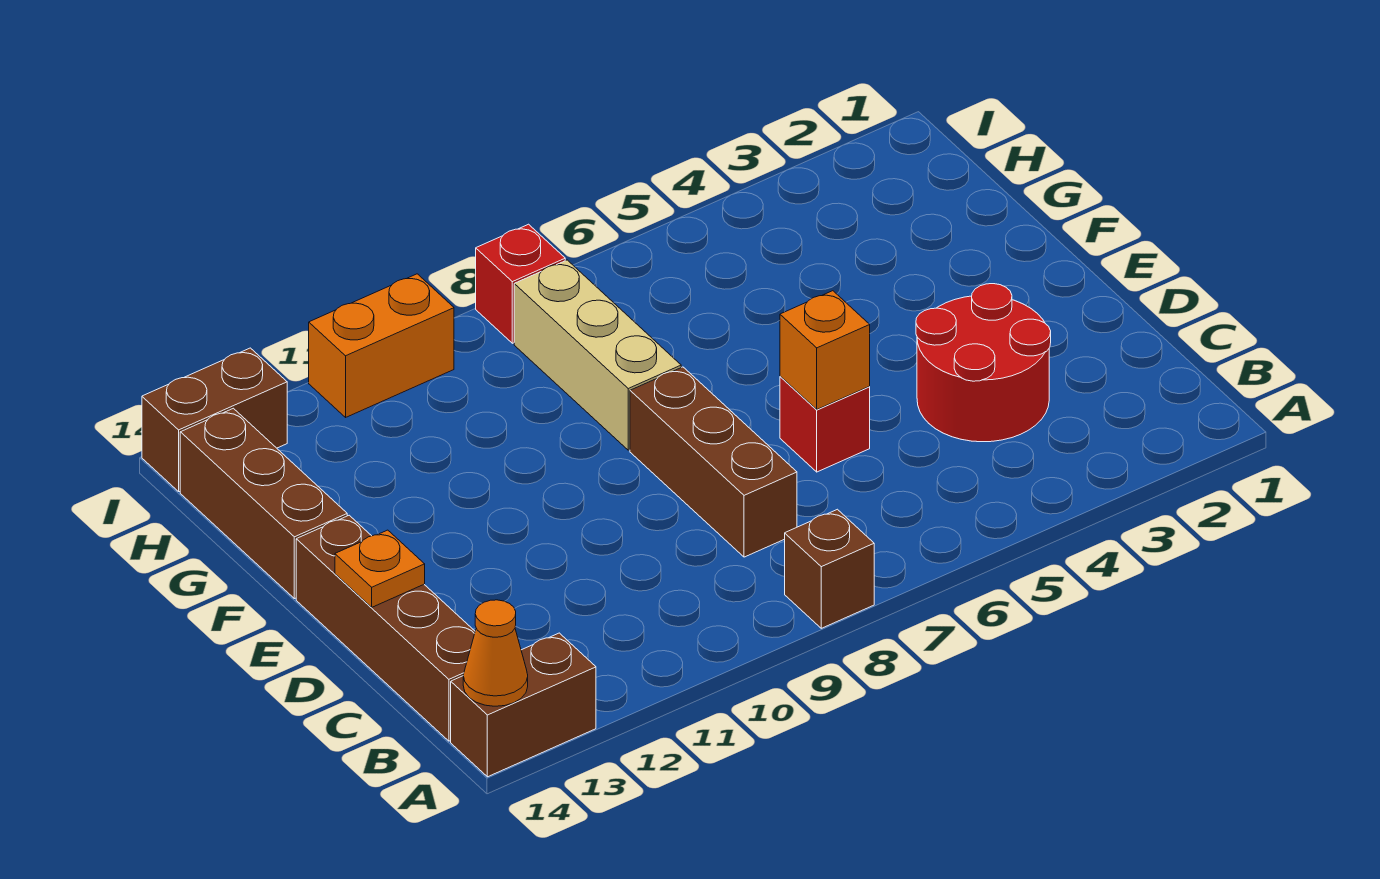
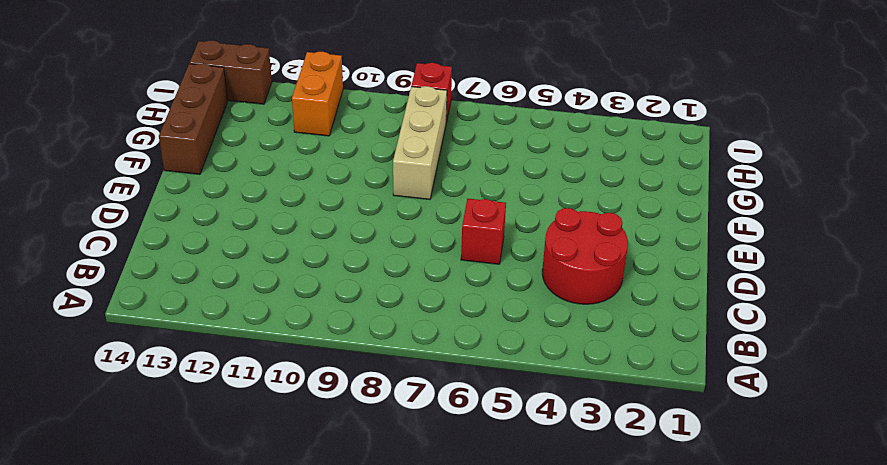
orange 1x2 brick [292,52,343,136] -> orange 1x2 brick turned to [309,274,454,417]
none -> brown 1x1 brick [785,509,874,628]
none -> brown 1x2 brick [451,633,596,777]
none -> brown 1x4 brick [296,515,475,741]

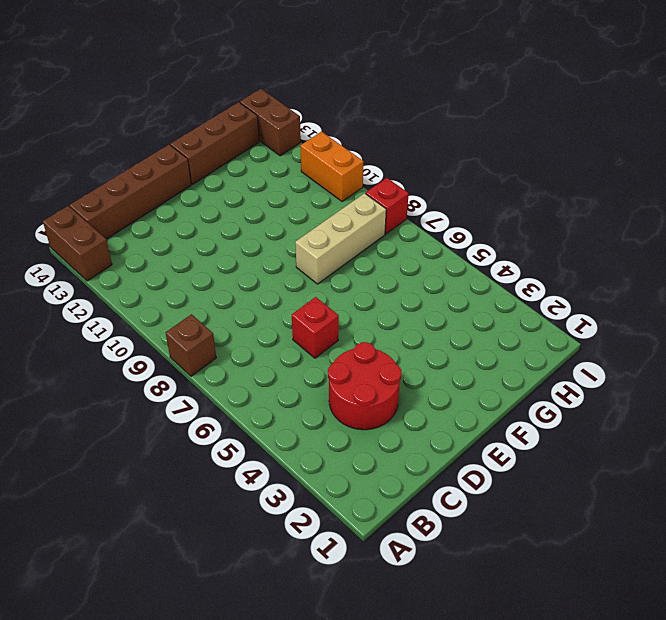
none -> brown 1x3 brick [630,367,797,557]
none -> orange 1x1 cone [463,600,528,706]
none -> orange 1x1 brick [780,291,870,409]

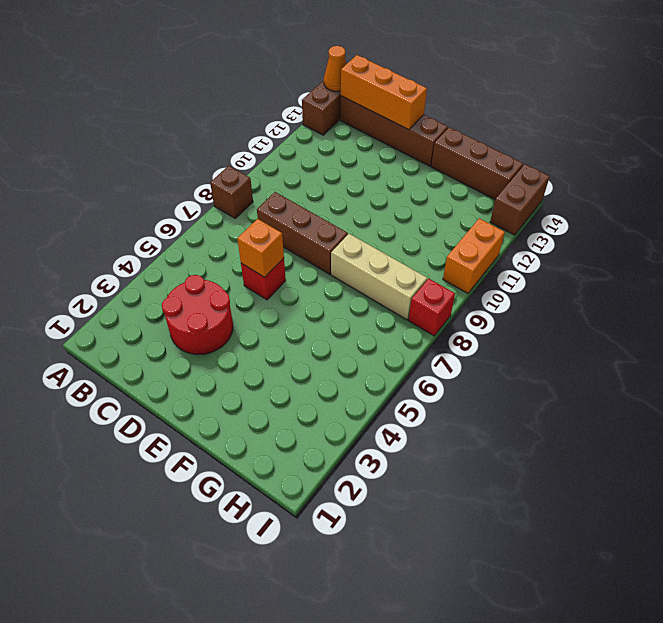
orange 1x3 brick [341,55,427,130] -> orange 1x1 plate [335,530,425,608]

